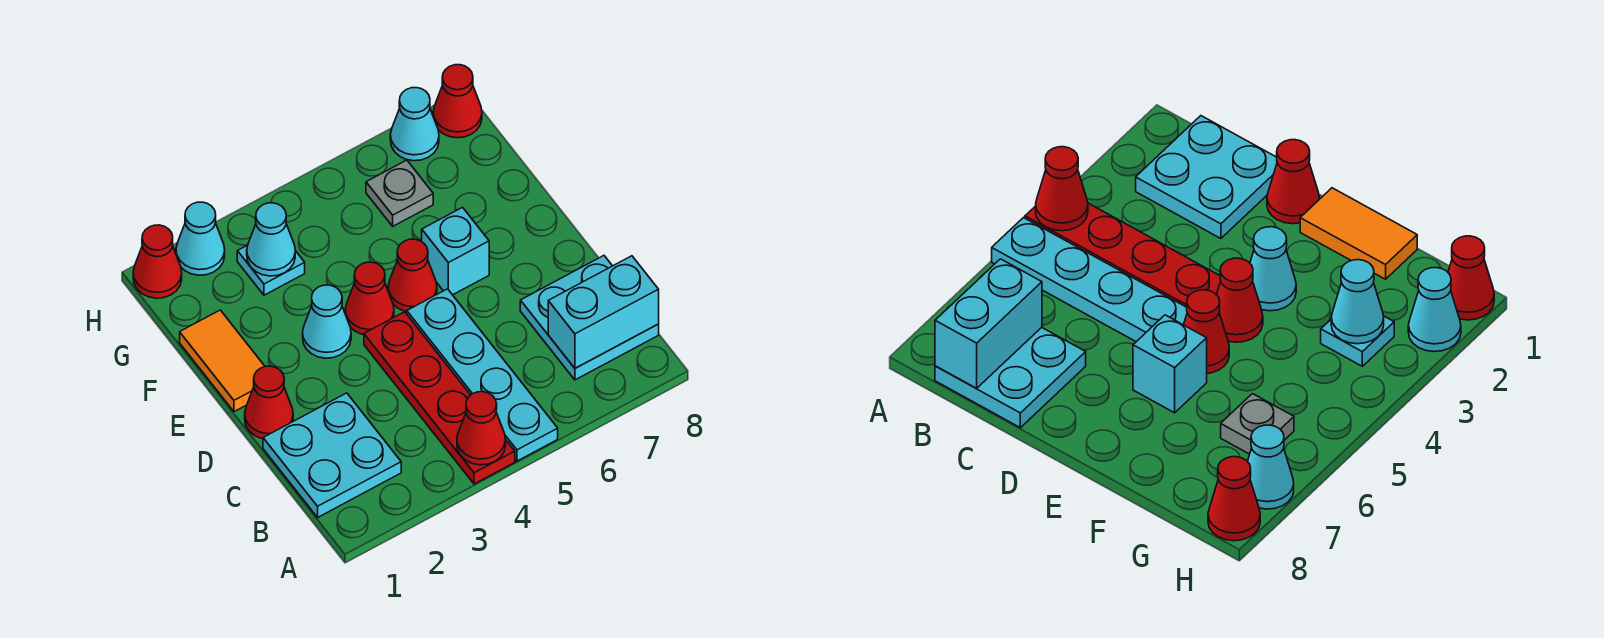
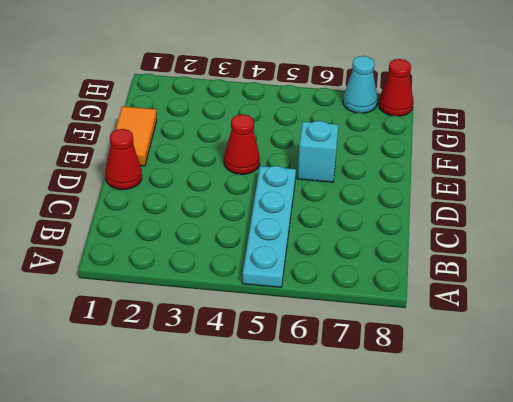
none -> red 1x4 plate [364,312,515,484]
none -> cyan 2x2 plate [263,393,401,517]
none -> cyan 2x2 plate [520,256,659,380]

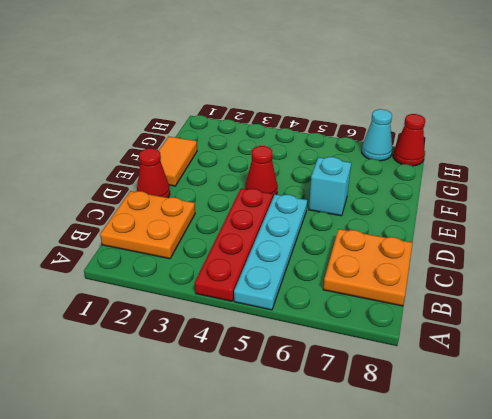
orange 2x2 plate [100,191,195,259] -> cyan 2x2 plate [263,393,401,517]
orange 2x2 plate [323,229,413,306] -> cyan 2x2 plate [520,256,659,380]
none -> cyan 1x1 cone [303,285,351,358]
none -> red 1x1 cone [388,239,437,312]
none -> cyan 1x1 plate [237,245,305,295]

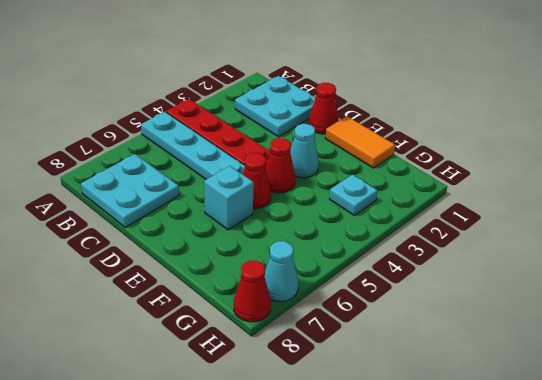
none -> grey 1x1 plate [366,160,433,226]
none -> red 1x1 cone [133,225,182,298]
none -> cyan 1x1 cone [176,202,225,275]

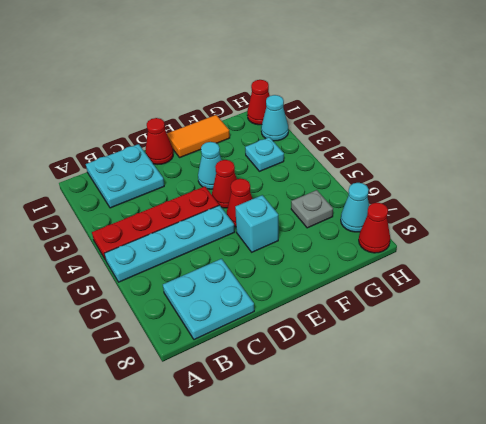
none -> red 1x1 cone [457,392,506,465]
none -> cyan 1x2 brick [548,256,659,368]
none -> cyan 1x1 cone [247,203,295,276]

